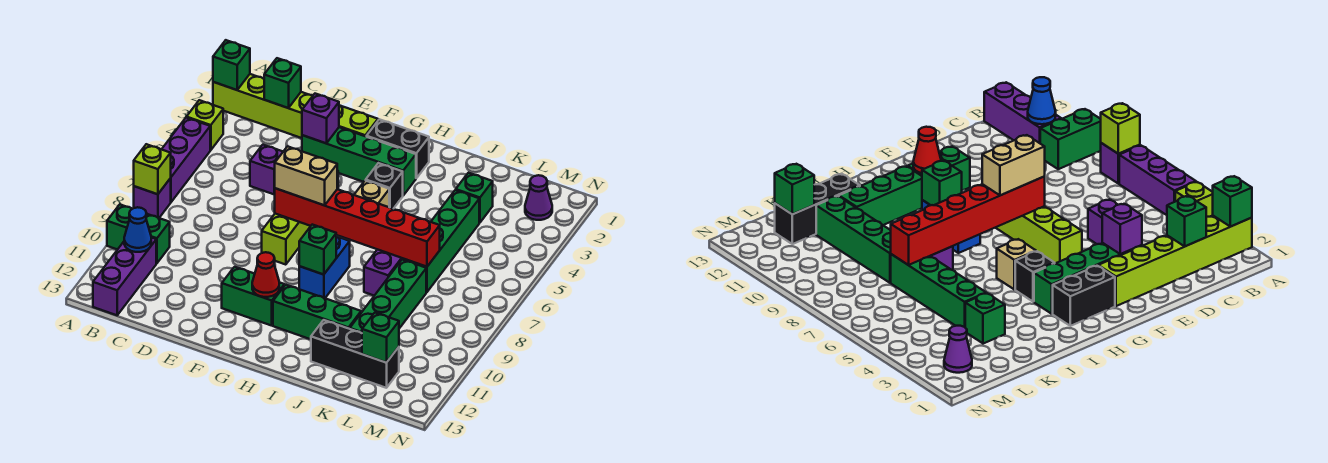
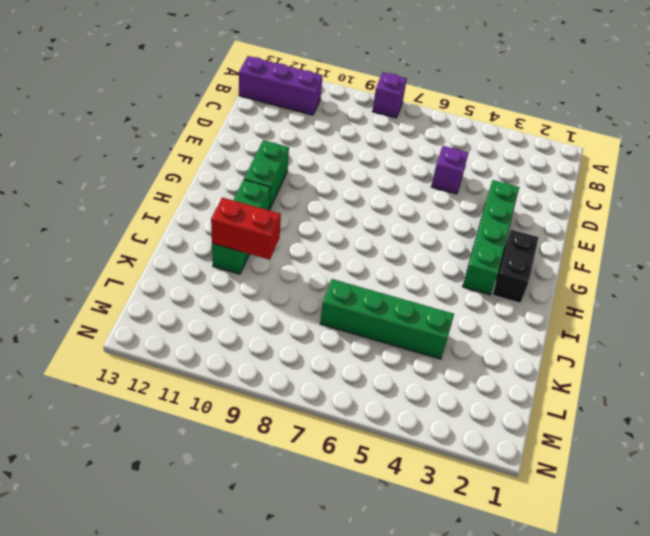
red 1x2 brick [211,197,281,260] -> none
none -> lime 1x6 brick [213,74,378,138]
none -> lime 1x1 brick [187,100,223,150]
none -> purple 1x3 brick [162,118,210,202]
none -> green 1x2 brick [107,205,170,263]

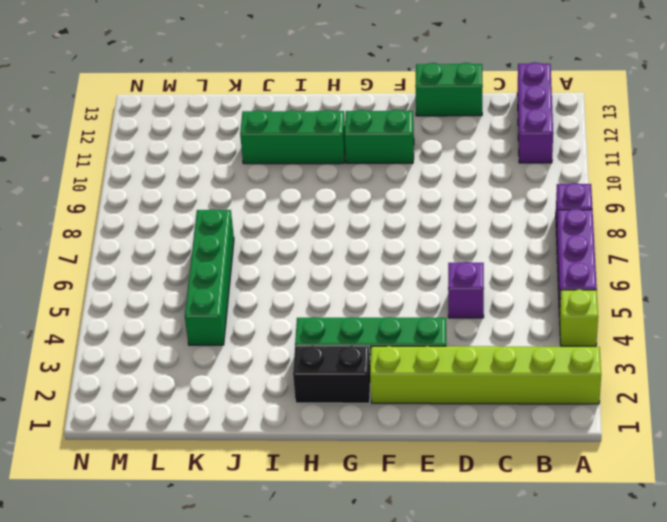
green 1x2 brick [415,63,483,116] -> green 1x2 brick moved to [107,205,170,263]
none -> lime 1x4 brick [262,171,338,265]
none -> black 1x1 brick [366,163,403,209]
none -> tan 1x1 brick [354,180,389,207]
none -> blue 1x2 brick [299,236,350,298]

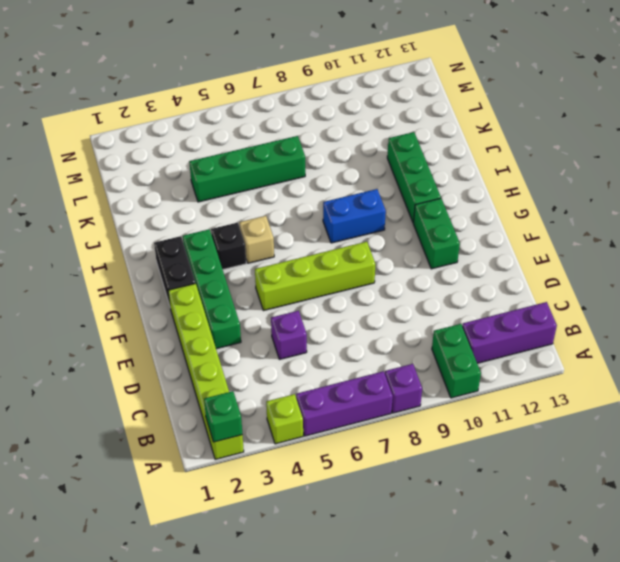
none -> purple 1x2 brick [364,249,403,296]
none -> black 1x3 brick [311,320,399,388]
none -> green 1x1 brick [456,173,493,223]
none -> green 1x4 brick [350,259,426,333]

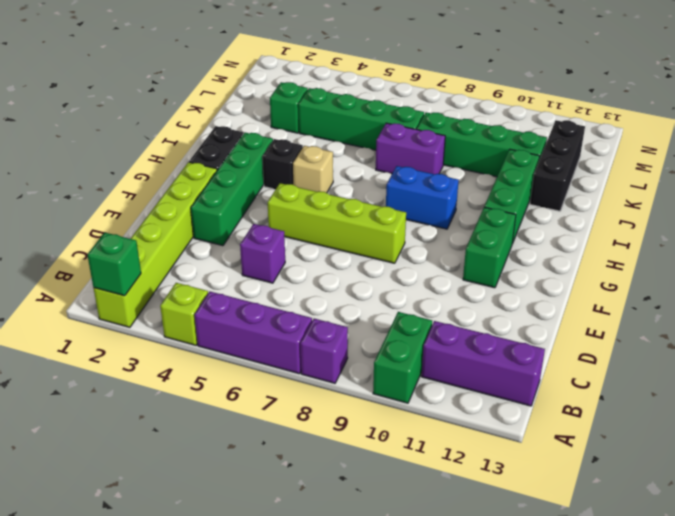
none -> purple 1x1 cone [525,175,552,220]
none -> lime 1x1 brick [134,144,171,194]
none -> blue 1x1 cone [124,207,151,252]
none -> green 1x1 brick [264,58,301,108]

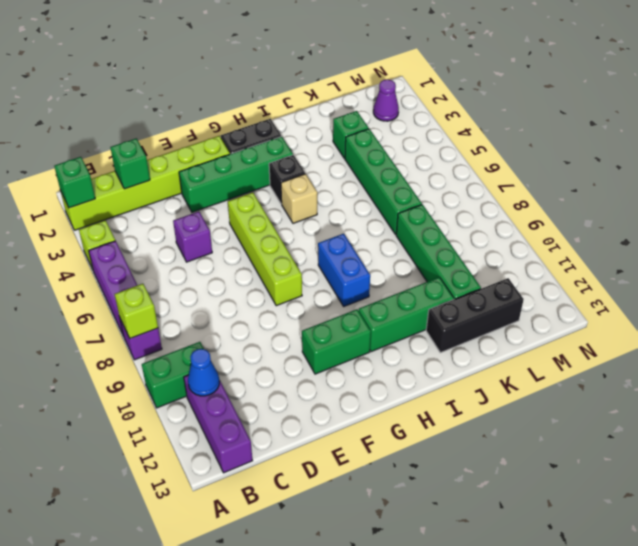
none -> purple 1x2 brick [364,249,403,296]
none -> purple 1x1 brick [302,94,339,143]
none -> red 1x6 brick [274,188,440,267]
none -> red 1x1 cone [252,252,279,297]

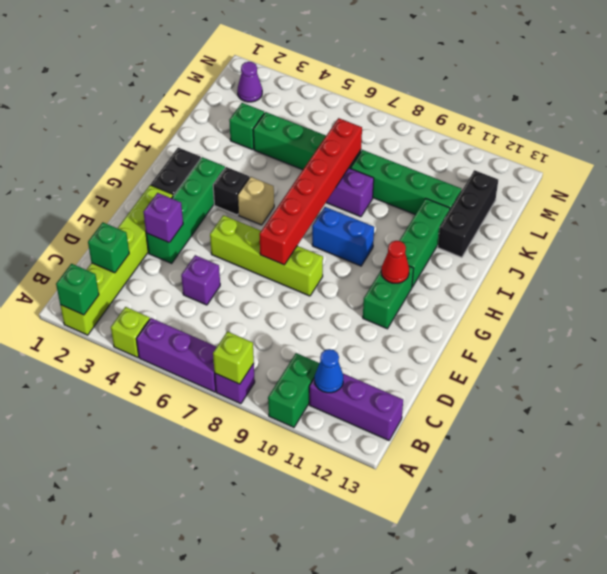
none -> green 1x1 brick [299,225,336,275]
none -> green 1x1 brick [362,313,399,363]
none -> tan 1x2 brick [274,146,337,205]

